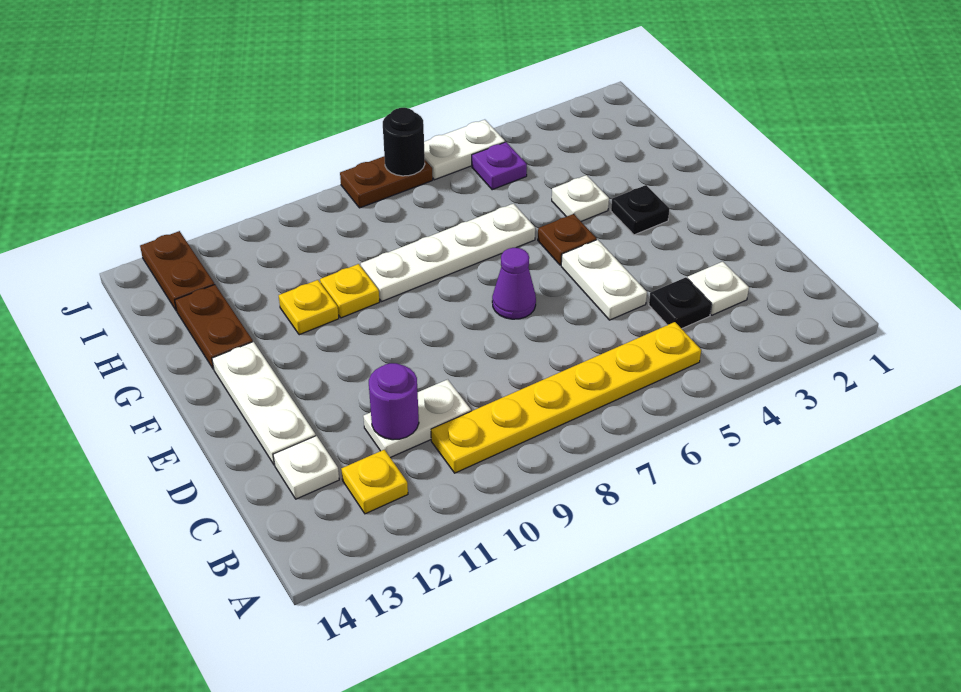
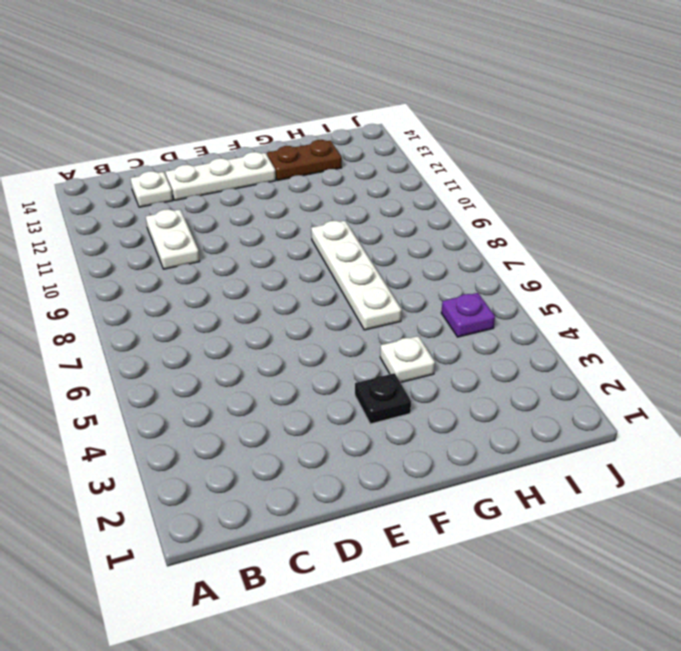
none -> yellow 1x6 plate [431,322,701,473]
none -> yellow 1x1 plate [341,450,408,514]
none -> white 1x1 plate [688,262,749,315]

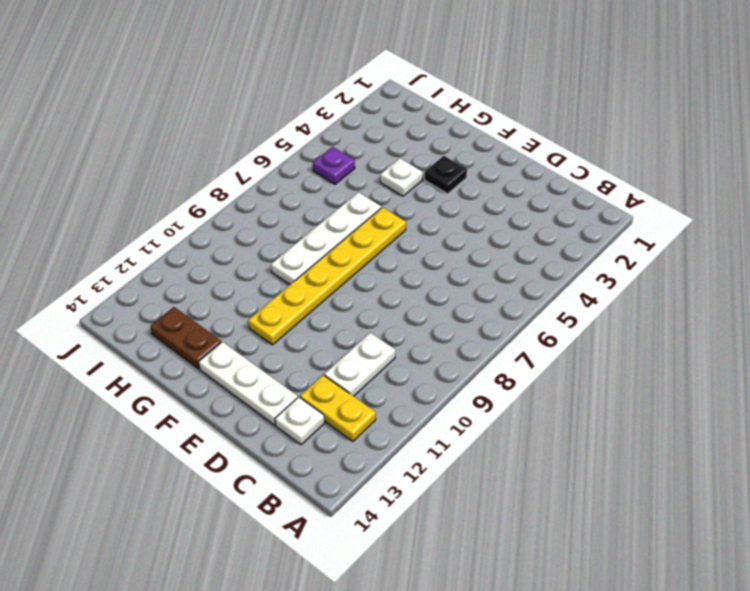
yellow 1x2 plate [300,375,376,441] -> yellow 1x1 plate [341,450,408,514]
yellow 1x6 plate [248,207,406,345] -> yellow 1x6 plate moved to [431,322,701,473]
none -> white 1x1 plate [688,262,749,315]
none -> black 1x1 plate [649,277,712,329]
none -> white 1x2 plate [561,240,647,320]

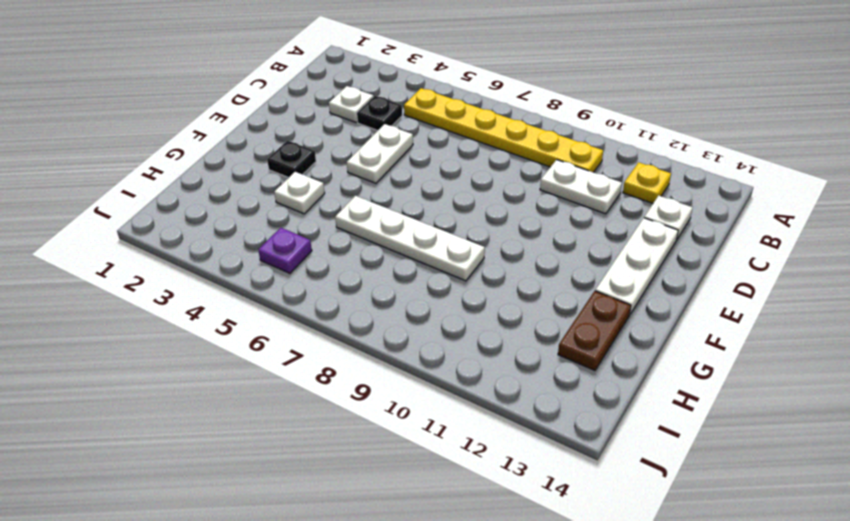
none -> purple 1x1 cone [492,248,536,319]
none -> brown 1x1 plate [538,214,597,265]
none -> yellow 1x1 plate [320,264,380,318]

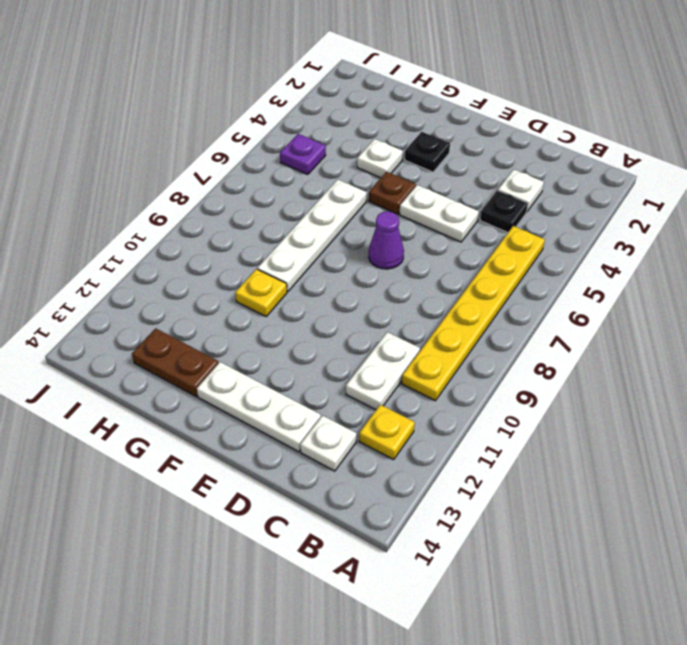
none -> yellow 1x1 plate [279,280,339,335]
none -> brown 1x2 plate [140,231,215,311]
none -> white 1x2 plate [424,120,505,180]

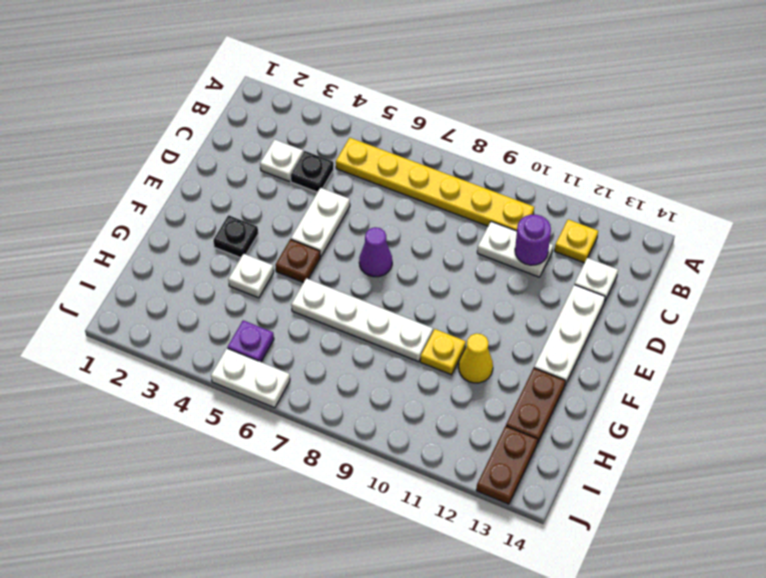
yellow 1x1 cone [459,333,493,383] -> yellow 1x1 plate [279,280,339,335]
none -> brown 1x2 plate [340,157,433,208]
none -> black 1x1 round brick [383,108,425,176]

